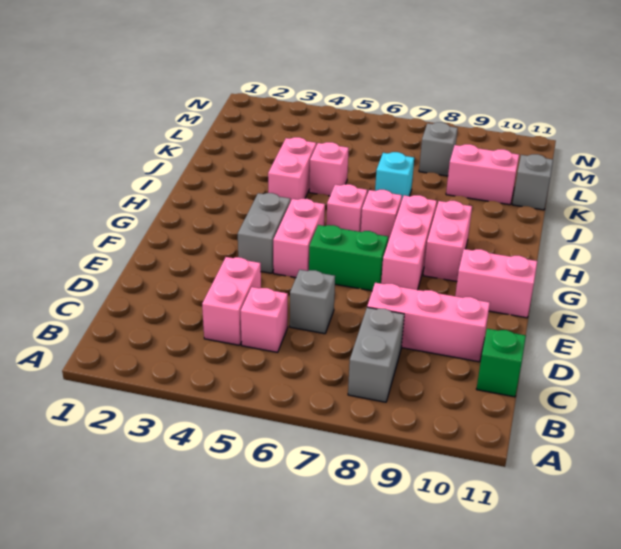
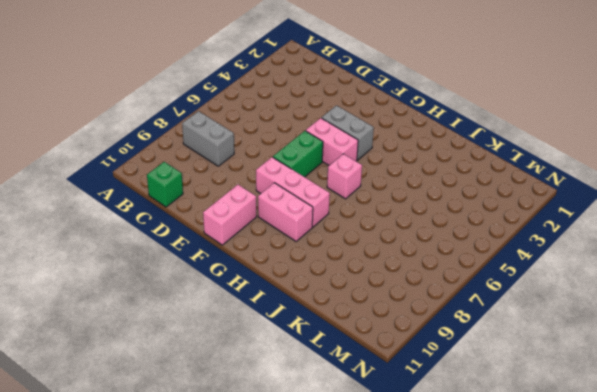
none -> pink 1x2 brick [202,257,261,345]
none -> pink 1x1 brick [241,287,288,352]
none -> grey 1x1 brick [290,270,335,334]

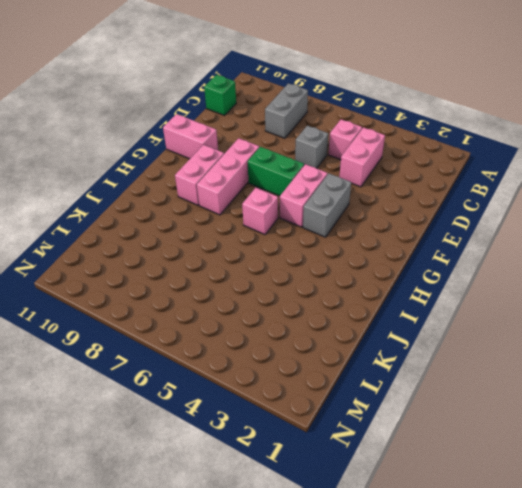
none -> pink 1x3 brick [367,283,490,362]
none -> pink 1x1 brick [361,190,402,241]
none -> pink 1x2 brick [268,137,316,202]

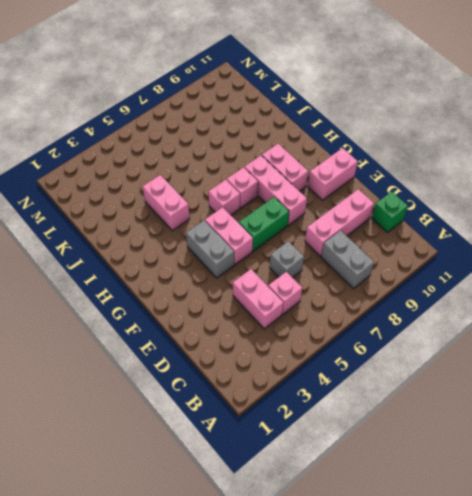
none -> pink 1x1 brick [309,142,349,196]
none -> cyan 1x1 brick [375,152,414,199]
none -> pink 1x2 brick [446,144,519,205]

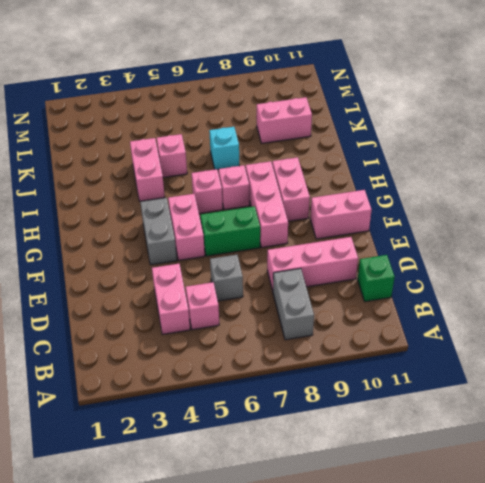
none -> grey 1x1 brick [512,154,553,210]
none -> grey 1x1 brick [419,122,458,176]

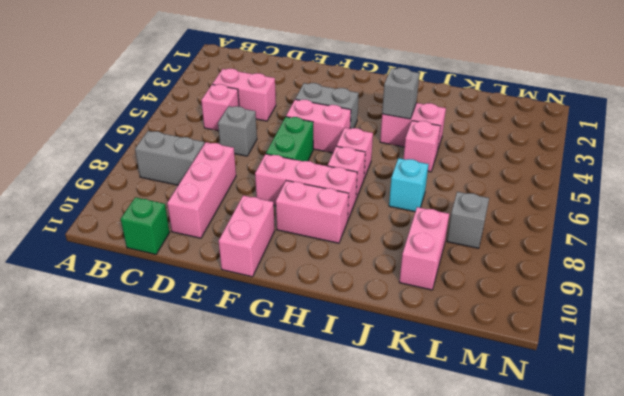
grey 1x1 brick [382,68,419,119] -> grey 1x1 brick moved to [512,154,553,210]

